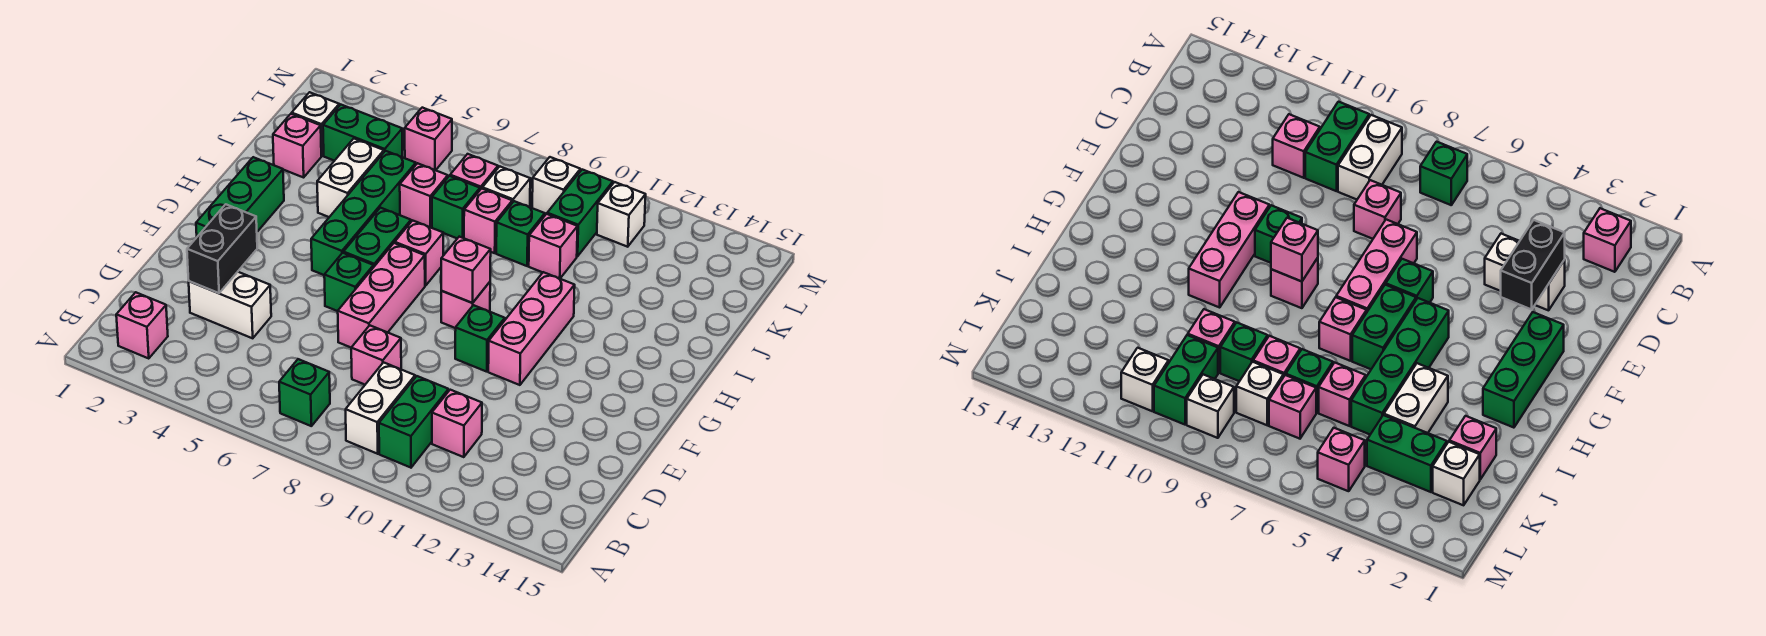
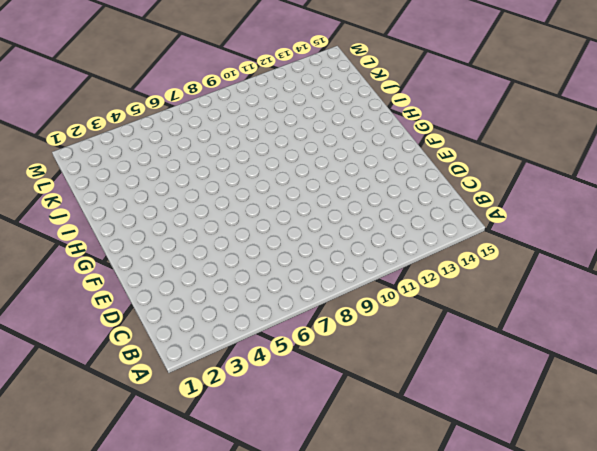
none -> pink 1x1 brick [116,292,168,359]
none -> green 1x1 brick [279,359,330,426]
none -> white 1x2 brick [346,362,415,454]
none -> green 1x2 brick [379,376,448,468]

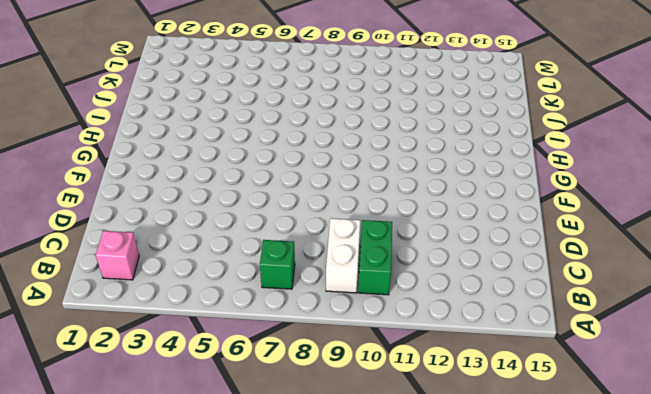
none -> pink 1x1 brick [432,390,482,457]
none -> white 1x2 brick [189,272,271,338]
none -> pink 1x1 brick [351,325,401,385]
none -> pink 1x3 brick [338,243,425,347]

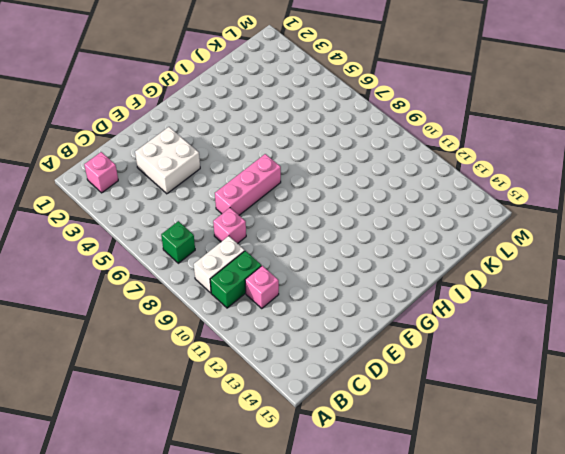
white 2x2 brick [135,127,200,194] -> white 1x2 brick [189,272,271,338]
none -> green 1x3 brick [196,157,284,237]
none -> green 1x1 brick [324,253,373,311]
none -> green 1x1 brick [455,305,505,372]
none -> pink 1x3 brick [488,272,575,385]

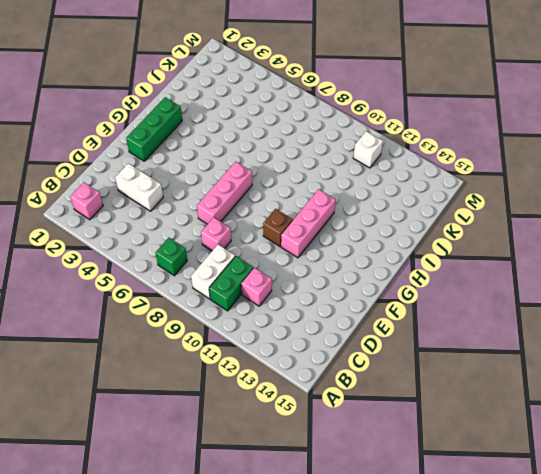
brown 1x1 brick [263,209,293,246] -> green 1x1 brick [455,305,505,372]
none -> green 1x1 brick [324,253,373,311]
none -> green 1x4 brick [311,151,416,275]
none -> green 1x2 brick [344,208,411,267]
none -> pink 1x1 brick [441,282,490,328]

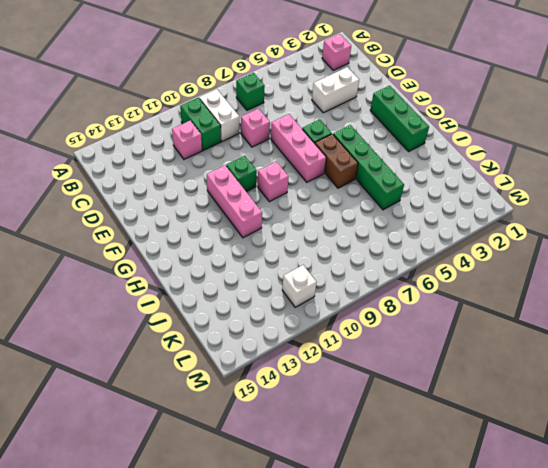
brown 1x2 brick [315,134,358,188] -> green 1x2 brick [344,208,411,267]
none -> pink 1x1 brick [395,220,443,286]
none -> white 1x2 brick [317,139,384,217]
none -> pink 1x1 brick [273,114,321,177]
none -> pink 1x1 brick [400,163,448,227]

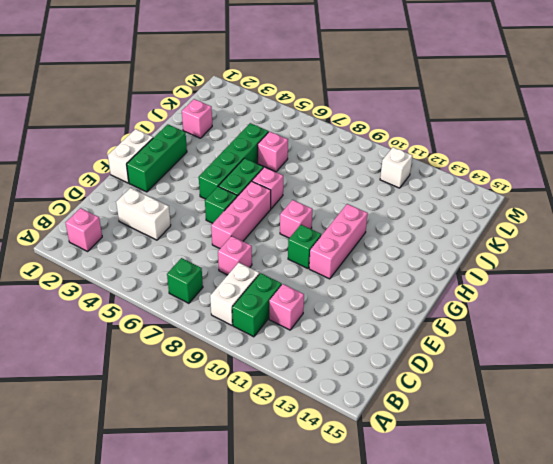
white 1x2 brick [108,129,153,183] -> white 1x2 brick moved to [317,139,384,217]
none -> green 1x1 brick [432,176,480,238]
none -> pink 1x1 brick [464,189,512,253]
none -> green 1x1 brick [496,201,545,266]
none -> pink 1x1 brick [529,214,578,278]

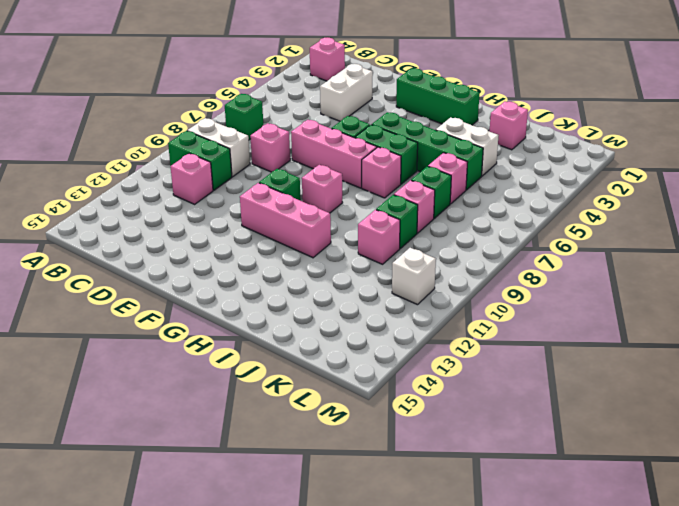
none -> white 1x1 brick [292,92,339,156]
none -> green 1x2 brick [323,105,402,161]
none -> pink 1x1 brick [450,154,498,190]
none -> white 1x1 brick [482,166,530,207]

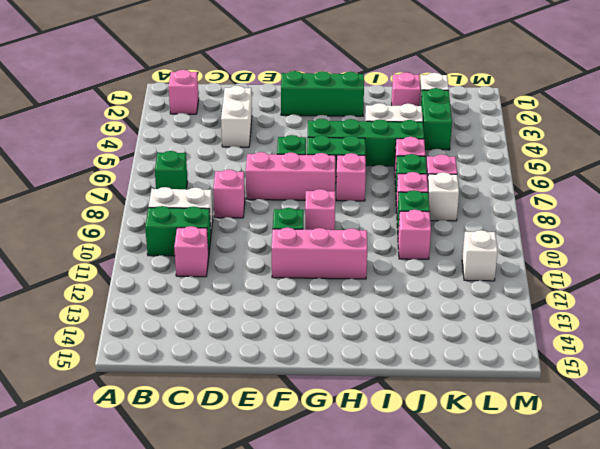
none -> green 1x2 brick [547,170,613,256]
none -> pink 1x1 brick [405,108,452,170]
none -> white 1x1 brick [532,157,580,215]
none -> black 1x2 brick [187,204,257,293]

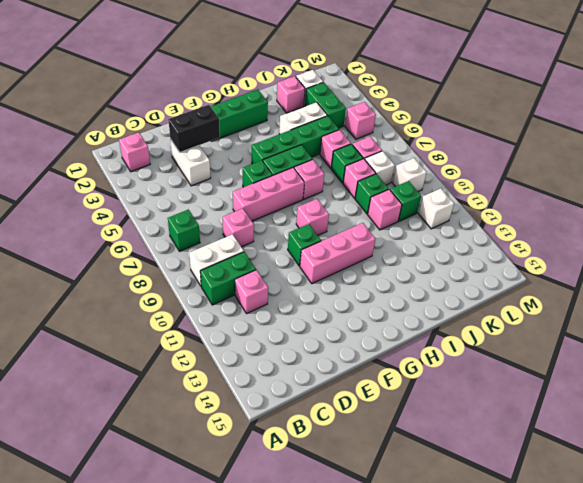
green 1x1 brick [390,181,421,221] -> green 1x2 brick [547,170,613,256]
none -> pink 1x1 brick [441,237,491,303]

